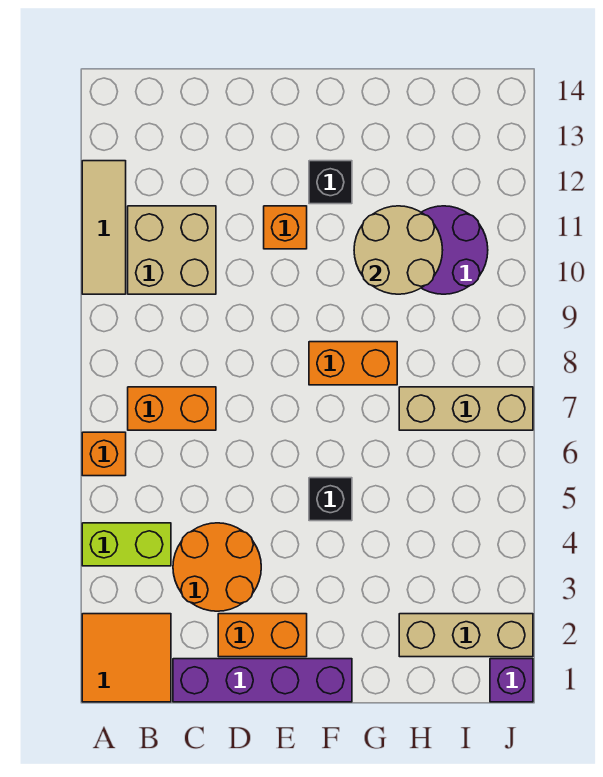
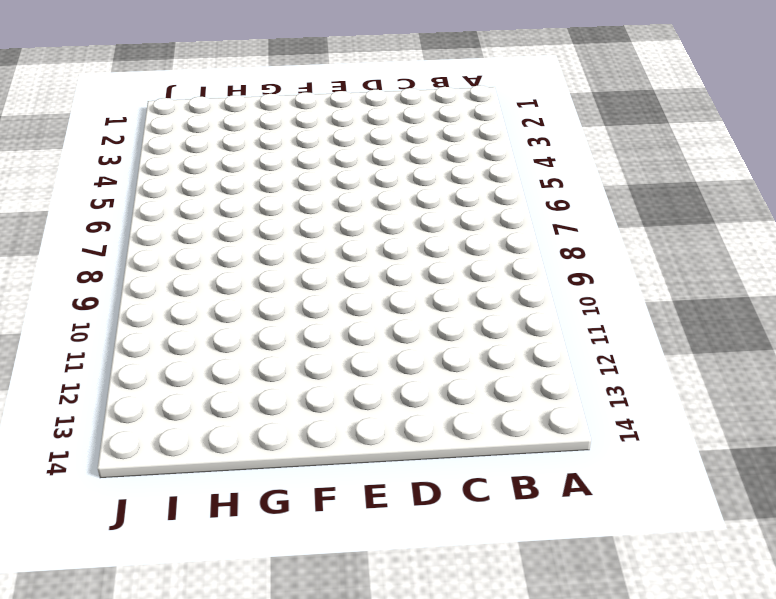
none -> orange 2x2 tile [82,614,171,702]
none -> lime 1x2 brick [82,523,171,566]
none -> orange 1x1 brick [82,432,126,476]

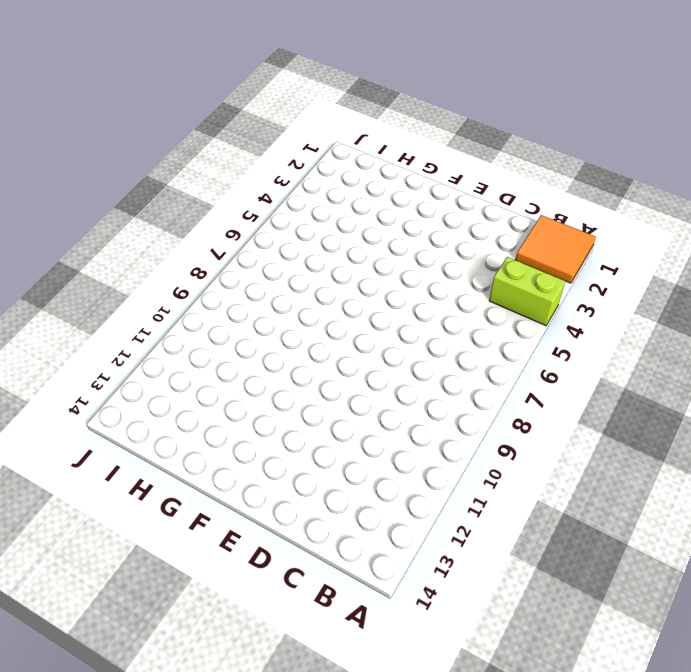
none -> orange 1x1 brick [82,432,126,476]
none -> tan 1x3 tile [82,161,126,294]
none -> orange 1x2 brick [128,387,216,430]

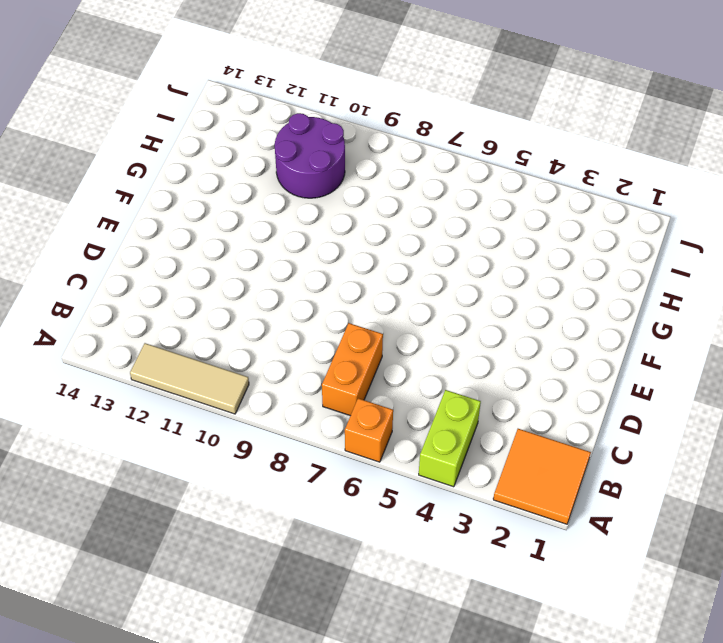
none -> tan 2x2 brick [128,206,216,294]
none -> purple 1x4 brick [173,659,352,702]
none -> orange 2x2 round brick [173,523,261,611]

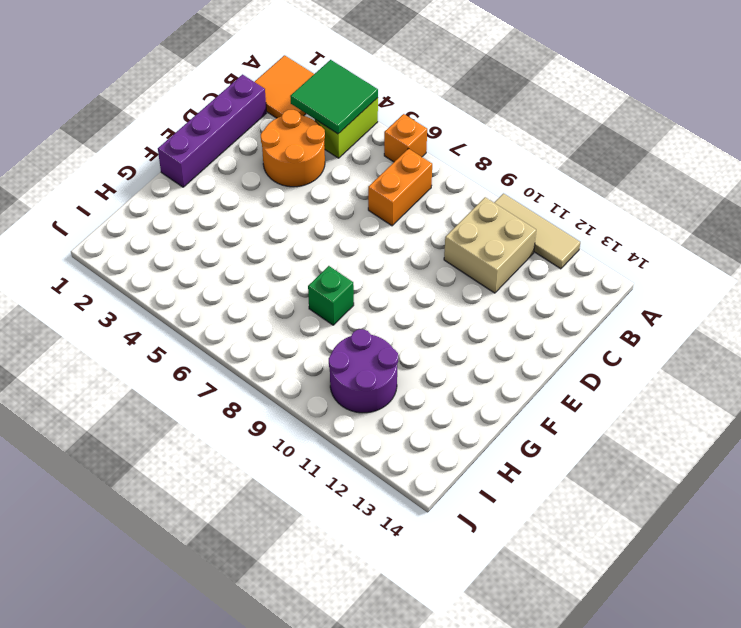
green 2x2 tile [290,60,378,134] -> none
green 1x1 brick [308,266,354,325] -> orange 1x2 brick [309,342,397,385]
none -> orange 1x2 brick [218,614,307,657]
none -> orange 1x1 brick [264,206,307,249]
none -> black 1x1 brick [309,478,352,521]

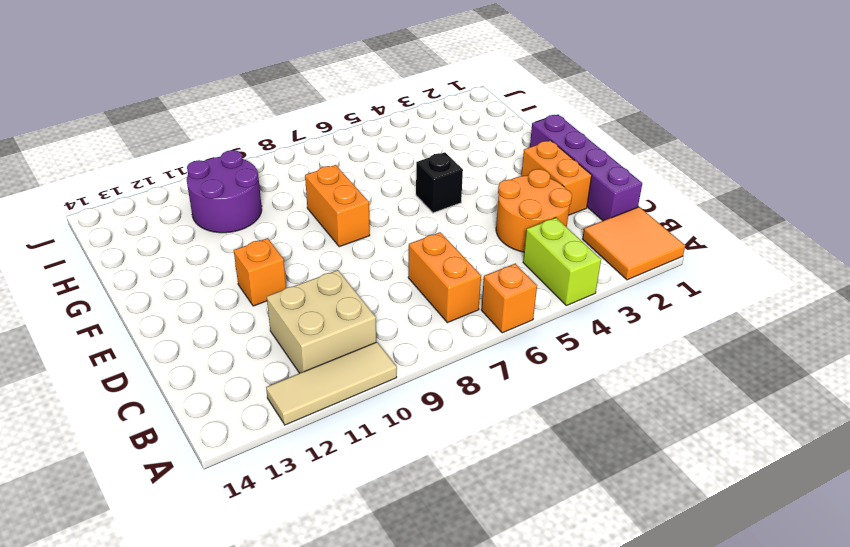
none -> black 1x1 brick [309,161,352,204]
none -> tan 1x3 brick [399,614,533,657]
none -> tan 1x3 brick [399,387,533,430]

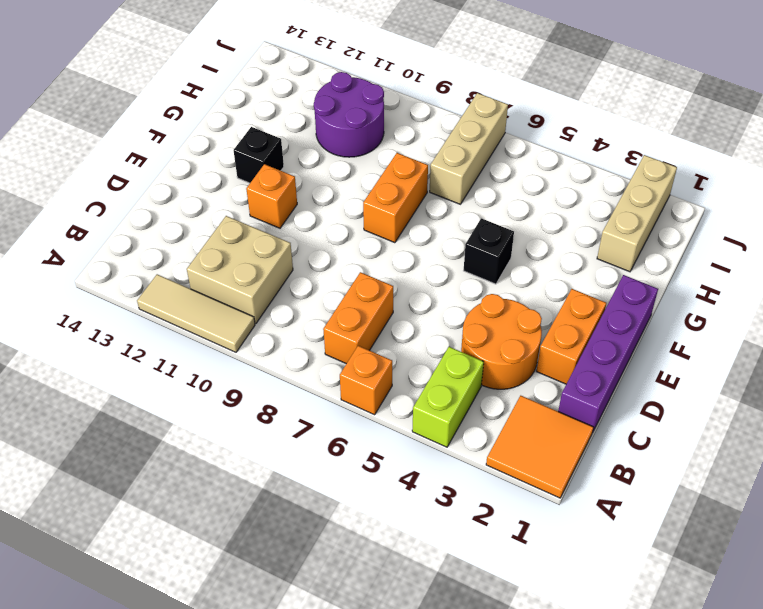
none -> purple 1x1 brick [490,659,533,702]
none -> tan 2x2 round brick [354,206,443,294]

